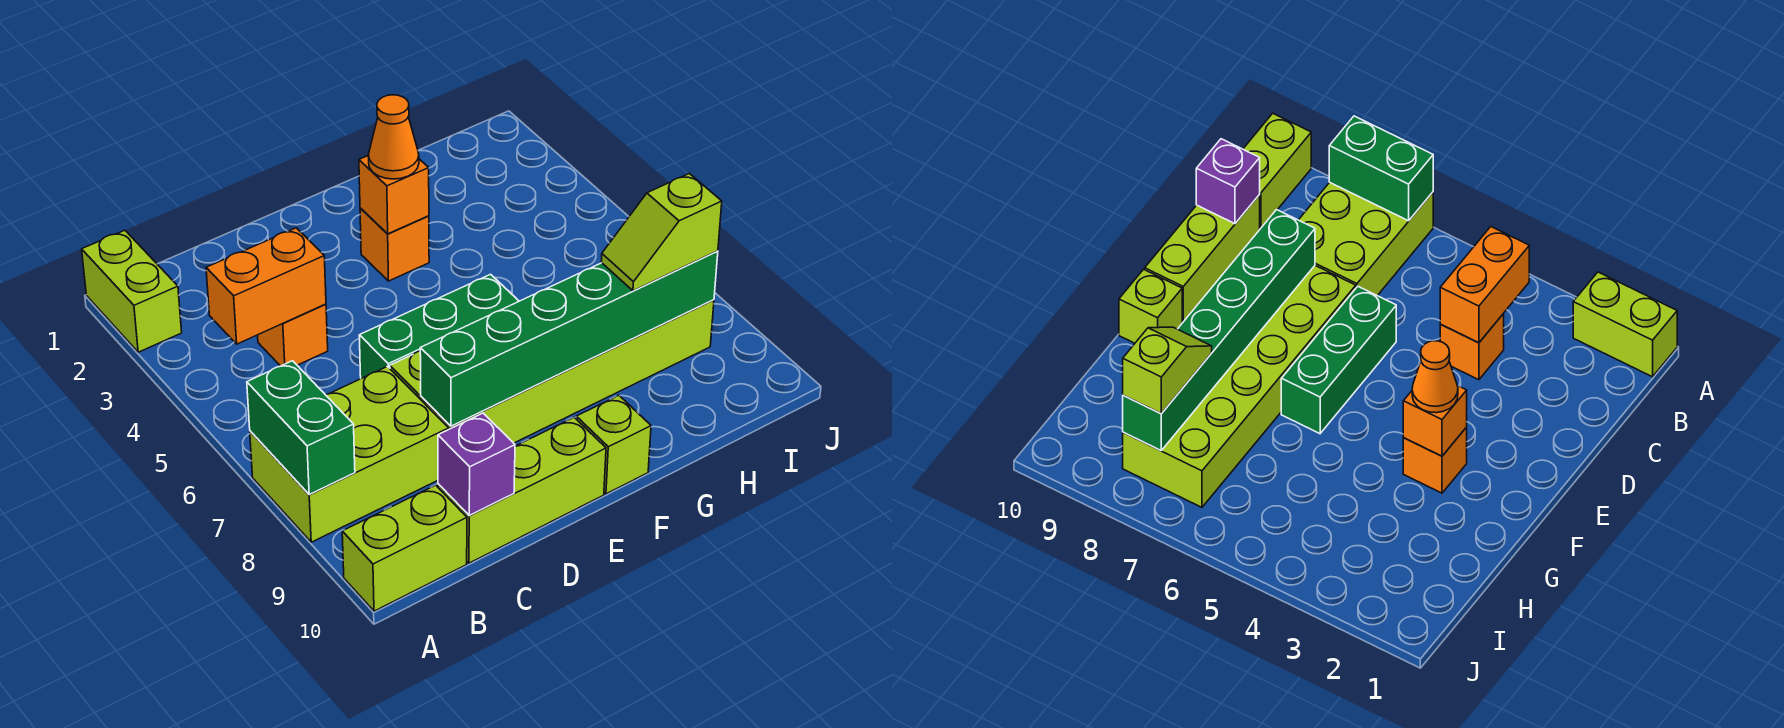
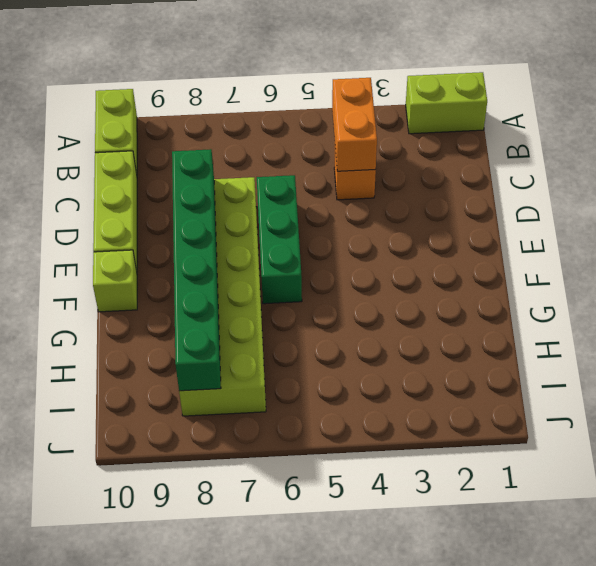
none -> lime 2x3 brick [250,367,449,542]
none -> orange 1x1 brick [360,208,429,281]
none -> green 1x2 brick [247,361,355,494]

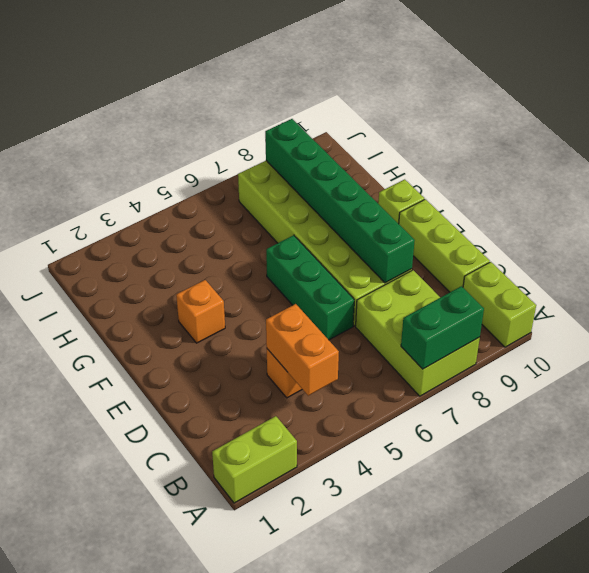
none -> purple 1x1 brick [438,413,515,515]
none -> orange 1x1 brick [359,156,429,234]
none -> orange 1x1 cone [368,95,419,179]

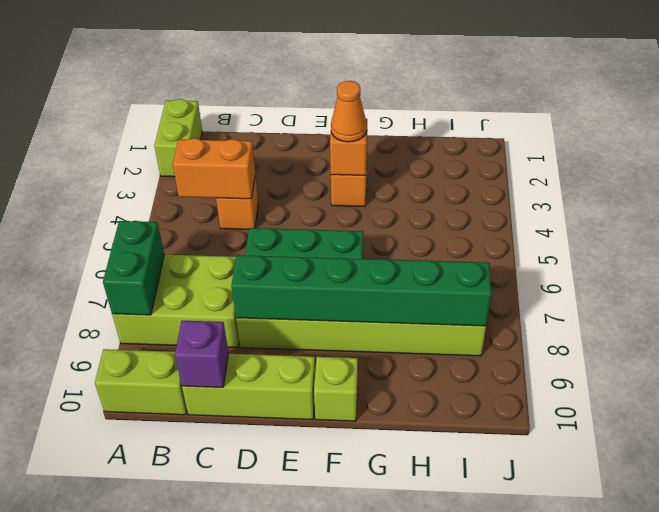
none -> lime 1x2 slope [601,174,722,291]

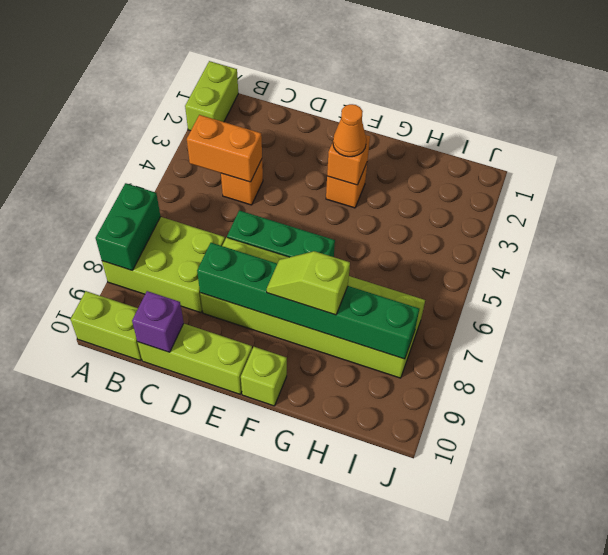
lime 1x2 slope [267,251,350,315] -> lime 1x2 slope moved to [601,174,722,291]

